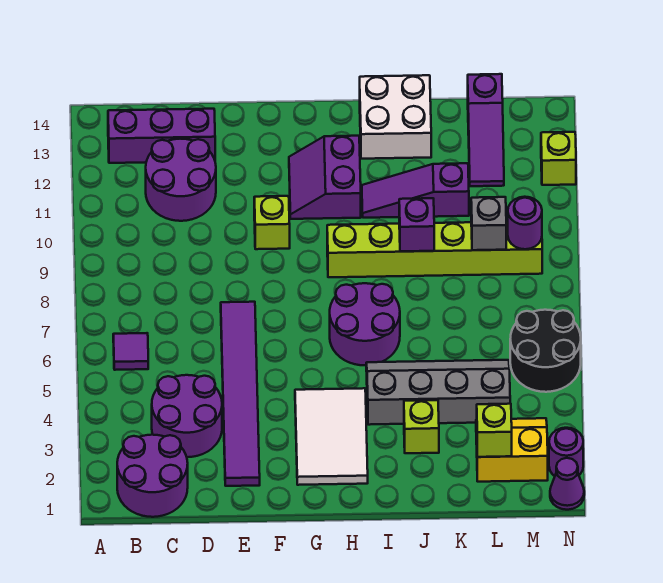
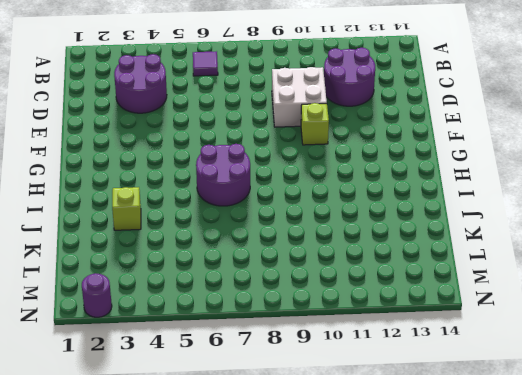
white 2x2 brick [272,67,327,127] -> white 2x2 brick moved to [360,75,431,159]
none -> purple 2x2 round brick [117,435,188,517]
none -> purple 1x3 brick [108,109,215,163]
none -> purple 1x6 tile [221,302,260,486]

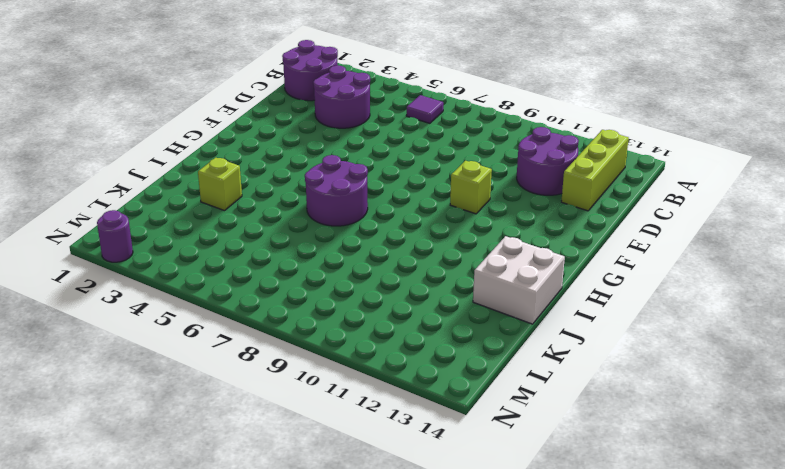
lime 1x3 brick [561,130,629,211] -> purple 1x3 brick [108,109,215,163]
none -> purple 1x6 tile [221,302,260,486]
none -> white 2x3 tile [295,388,368,485]
none -> purple 2x2 slope [289,136,361,219]

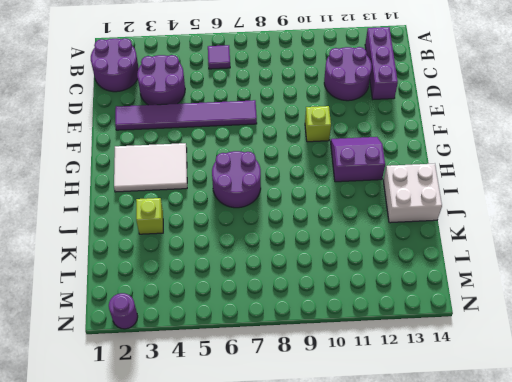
none -> lime 1x6 brick [327,222,542,277]
none -> grey 2x4 slope [366,360,510,425]
none -> purple 1x3 slope [362,163,469,218]

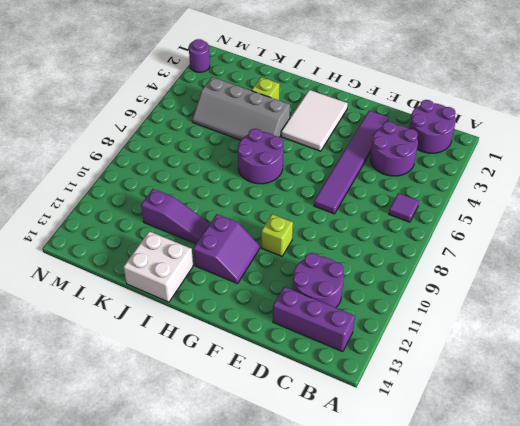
none -> lime 1x6 brick [327,222,542,277]
none -> yellow 2x2 slope [476,418,548,482]
none -> purple 1x3 slope [468,74,504,186]

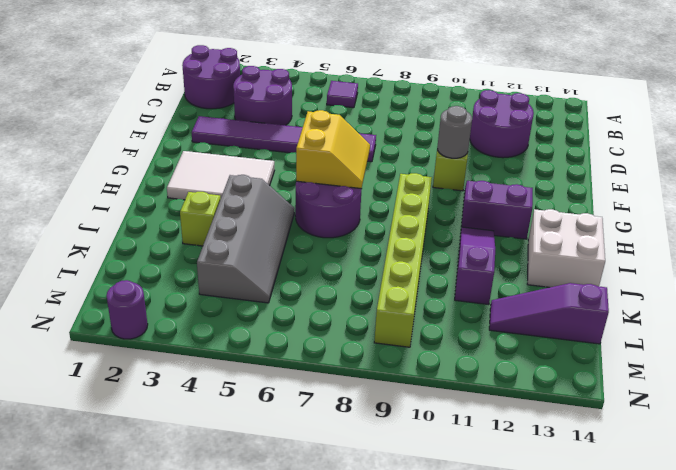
grey 1x1 round brick [437,106,472,158] -> none
yellow 2x2 slope [296,110,370,189] -> yellow 2x2 slope moved to [476,418,548,482]
none -> purple 1x3 brick [108,109,215,163]
none -> black 2x2 round brick [510,310,581,392]
none -> purple 1x1 cone [550,458,584,510]

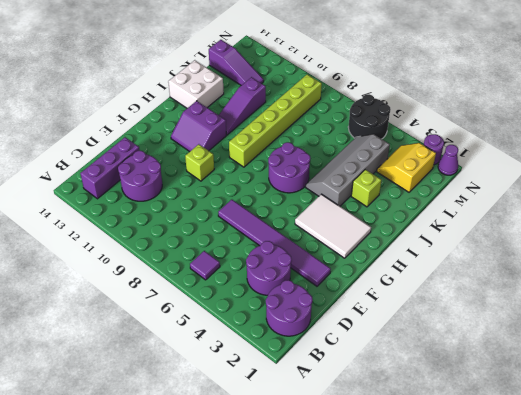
none -> lime 1x1 brick [541,132,576,185]
none -> purple 1x1 brick [399,198,434,251]
none -> lime 1x1 brick [477,404,512,457]

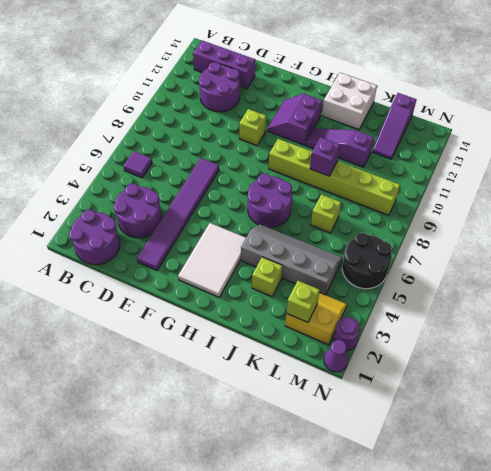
lime 1x1 brick [311,195,341,233] -> lime 1x1 brick moved to [541,132,576,185]
none -> grey 1x1 brick [471,197,506,250]
none -> purple 1x1 round brick [508,197,542,249]

